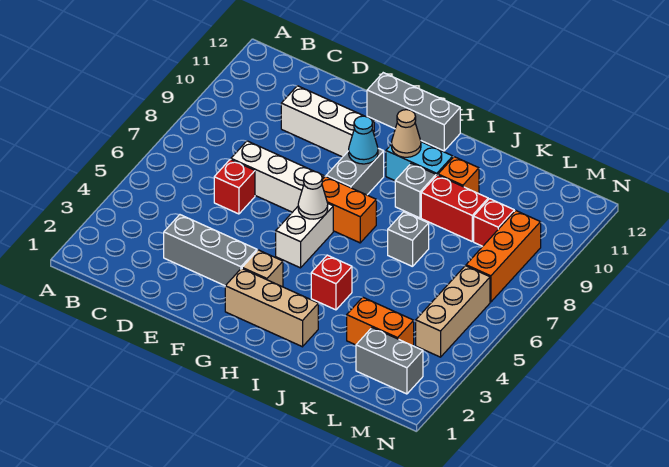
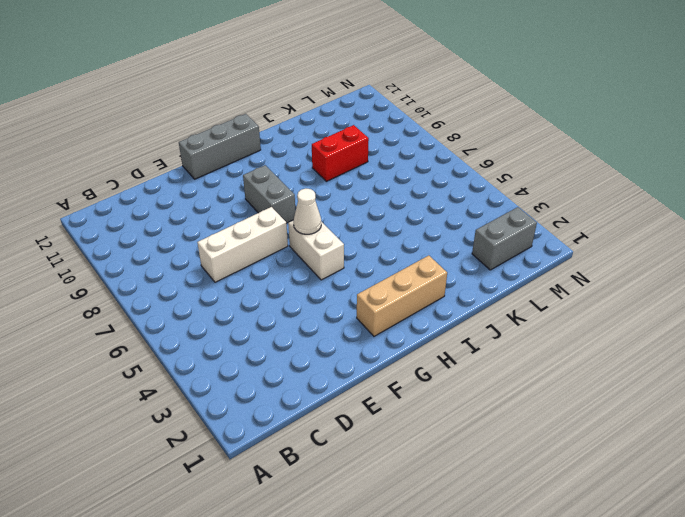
none -> grey 1x3 brick [164,215,257,286]
none -> red 1x1 brick [214,159,255,214]
none -> white 1x3 brick [281,86,374,157]

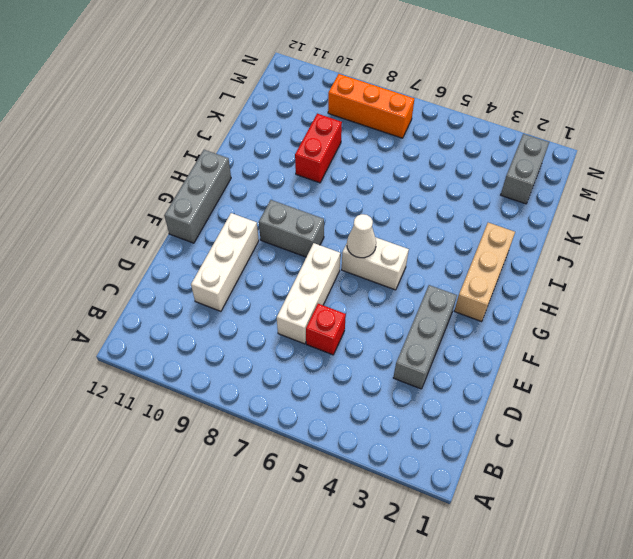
none -> tan 1x1 brick [242,250,283,287]
none -> orange 1x2 brick [322,176,376,243]
none -> cyan 1x2 brick [386,142,453,181]

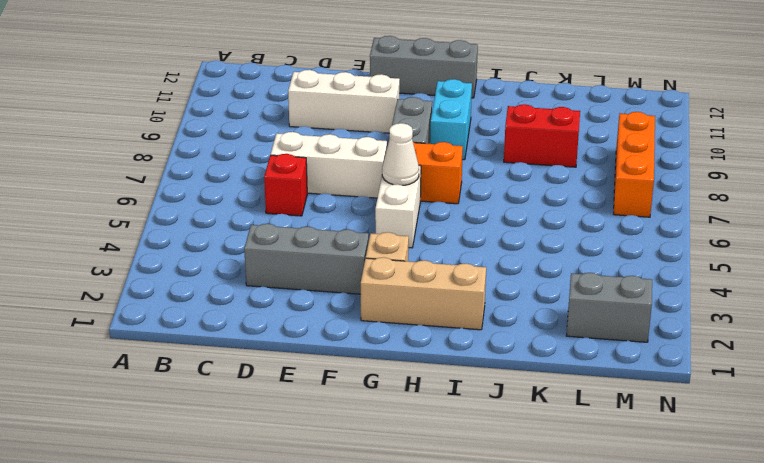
cyan 1x2 brick [430,79,472,160] -> cyan 1x2 brick turned to [386,142,453,181]
none -> red 1x1 brick [311,255,352,310]
none -> grey 1x1 brick [395,163,436,218]
none -> grey 1x1 brick [388,212,429,267]

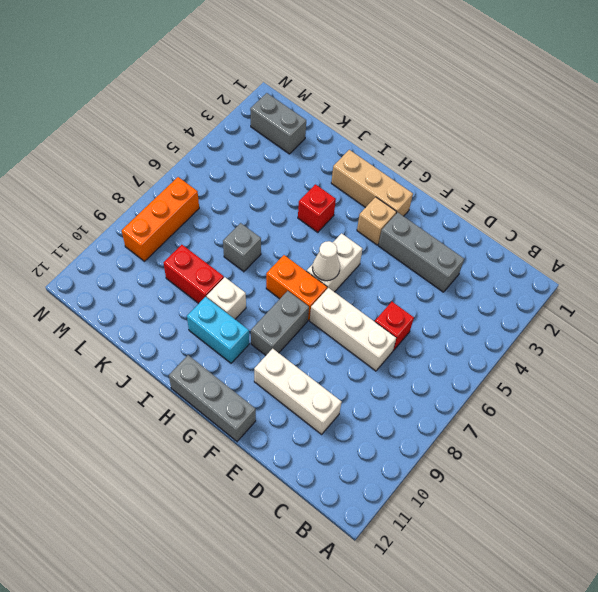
white 1x1 brick [207,277,246,319] -> grey 1x1 brick [395,163,436,218]
none -> orange 1x1 brick [438,157,479,194]
none -> orange 1x2 brick [347,297,414,346]
none -> red 1x1 brick [474,199,514,246]

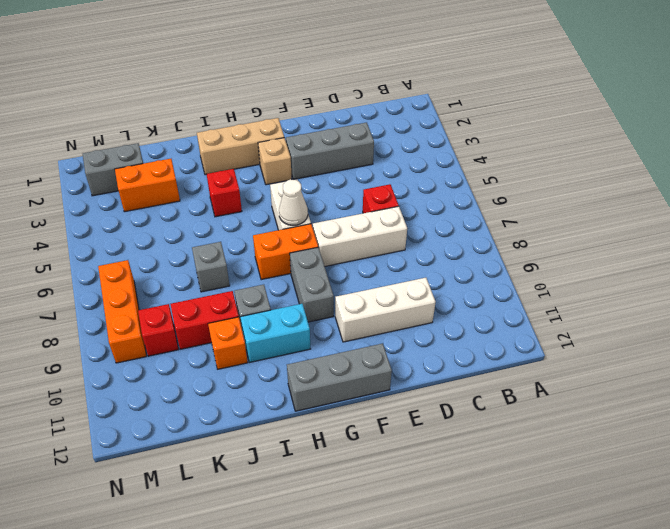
none -> tan 1x3 brick [416,266,490,357]
none -> cyan 1x1 cone [349,116,378,164]
none -> tan 1x1 cone [392,110,421,157]

